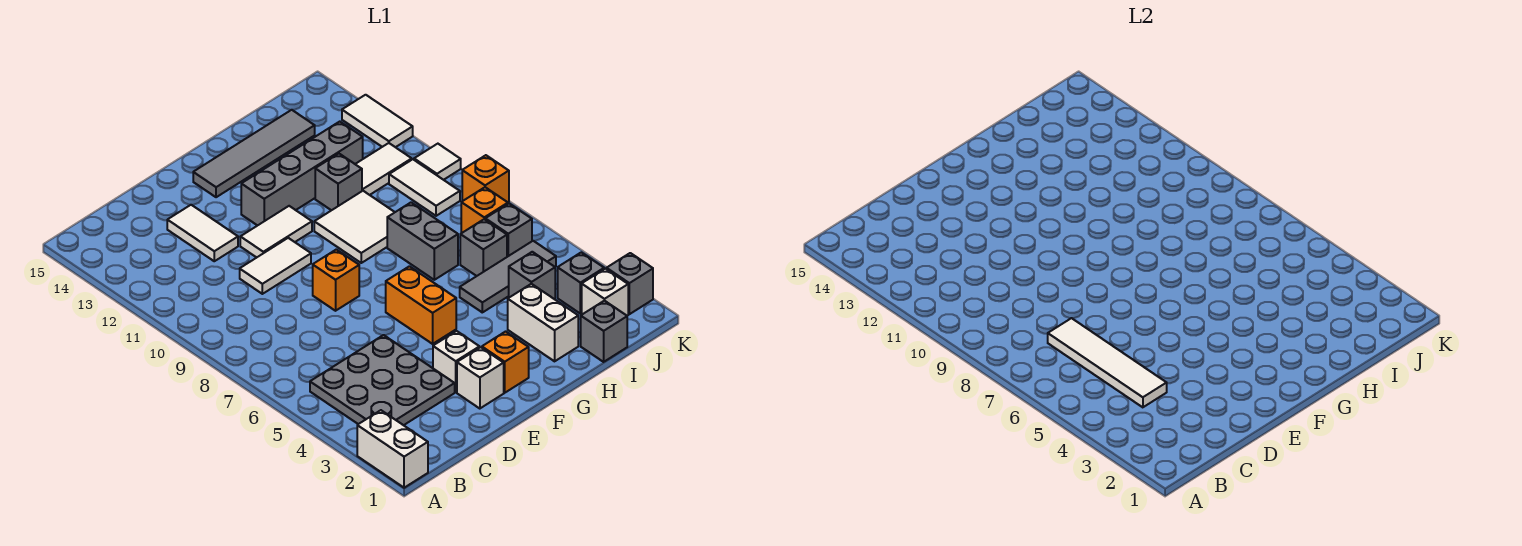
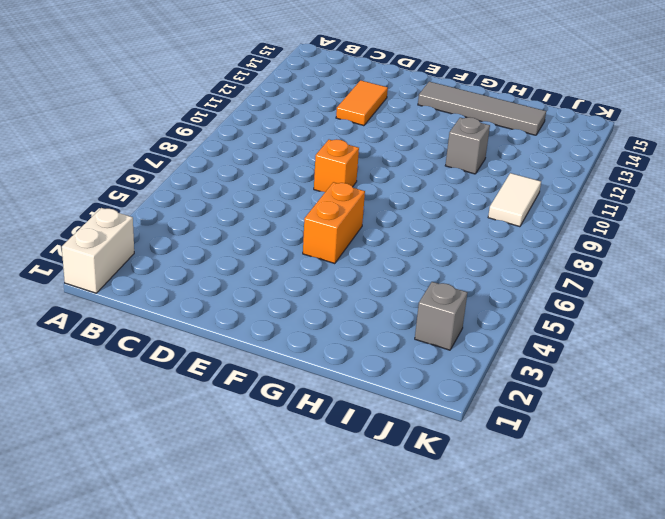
orange 1x2 tile [336,80,388,126] -> white 1x2 tile [167,205,238,261]
none -> grey 3x3 plate [310,335,455,425]
none -> white 1x2 tile [240,238,311,294]
none -> white 1x1 brick [457,347,504,409]
none -> white 1x1 brick [433,331,480,392]

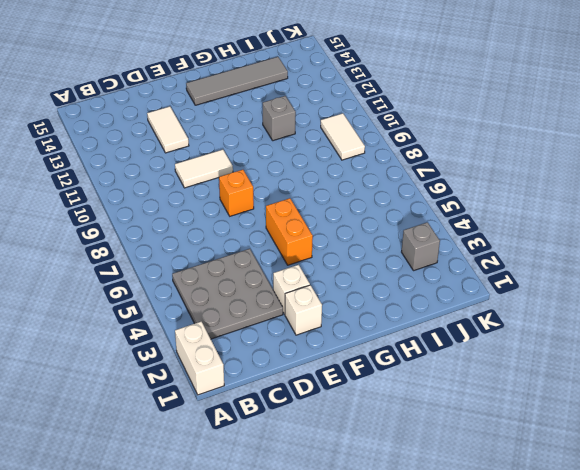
none -> white 1x2 tile [240,206,312,258]
none -> orange 1x1 brick [482,332,529,393]
none -> grey 1x4 brick [241,122,363,226]
none -> white 2x2 tile [314,191,395,263]

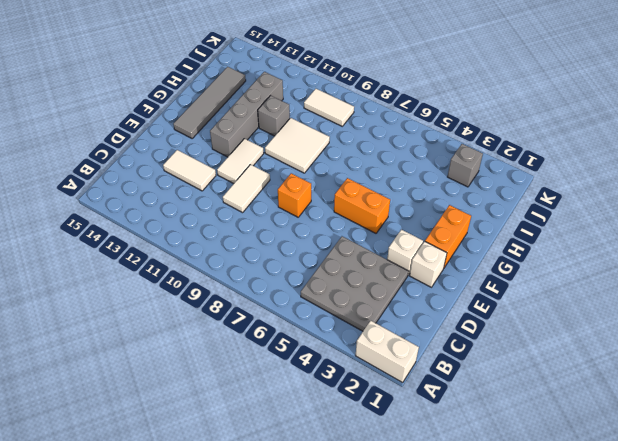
orange 1x2 brick [425,205,471,268] -> orange 1x1 brick [482,332,529,393]
none -> white 1x2 brick [508,284,578,361]
none -> grey 1x3 tile [460,241,556,312]
none -> grey 1x2 brick [387,202,458,280]
none -> grey 1x1 brick [581,301,627,362]

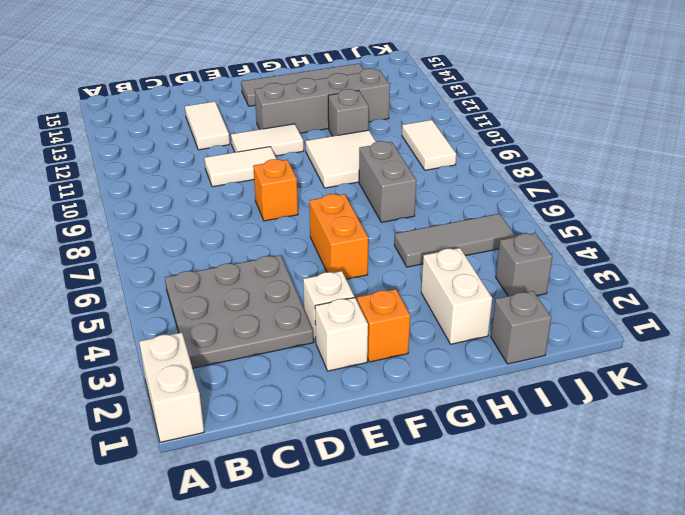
none -> grey 1x1 brick [509,252,555,299]
none -> grey 1x1 brick [460,219,507,276]
none -> white 1x2 tile [355,143,412,195]
none -> white 1x1 brick [582,269,628,316]

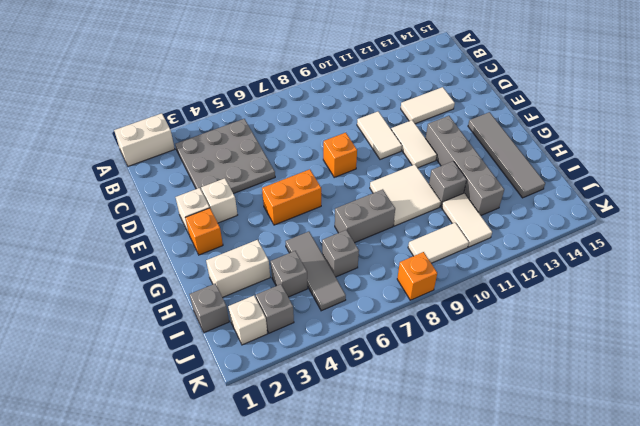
none -> grey 1x1 brick [485,204,532,257]
none -> orange 1x1 brick [461,187,508,233]
none -> grey 1x1 brick [607,253,653,314]
none -> white 1x1 tile [414,144,461,180]

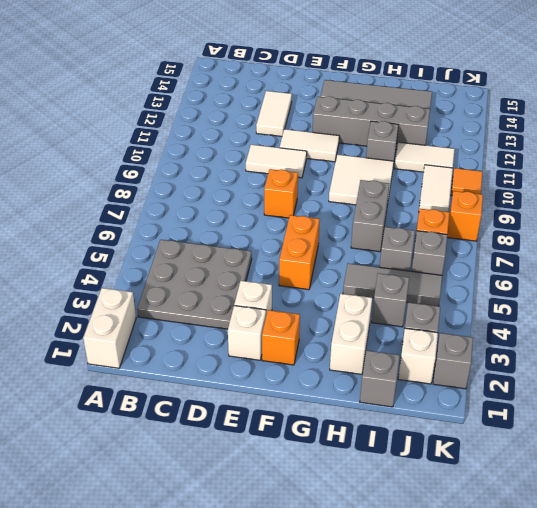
orange 1x1 tile [451,168,483,196] -> white 1x1 tile [414,144,461,180]
none -> white 1x2 tile [342,95,413,147]
none -> white 1x4 tile [1048,318,1167,407]

